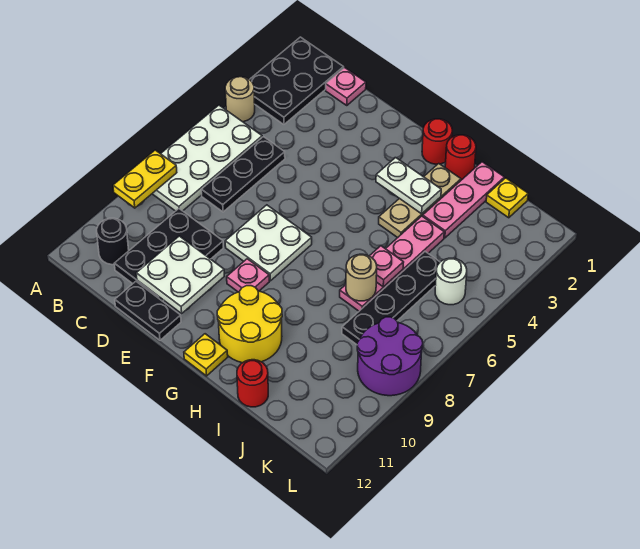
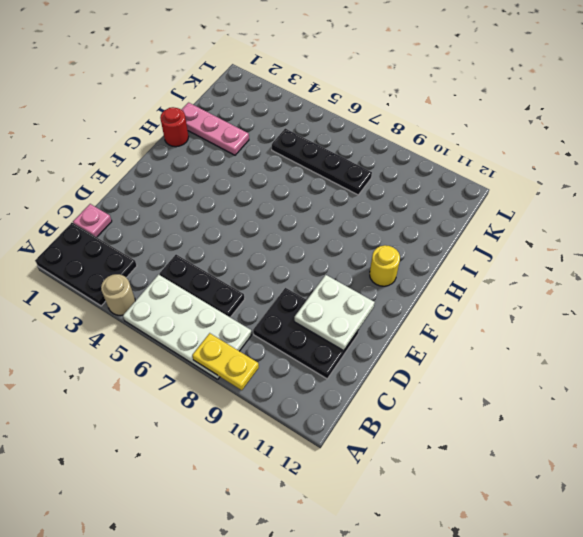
yellow 1x1 round brick [370,245,400,286] -> yellow 2x2 round brick [217,286,282,363]
none -> black 1x1 round brick [97,218,129,265]
none -> black 1x2 plate [115,282,181,340]
none -> white 2x2 plate [225,205,312,281]

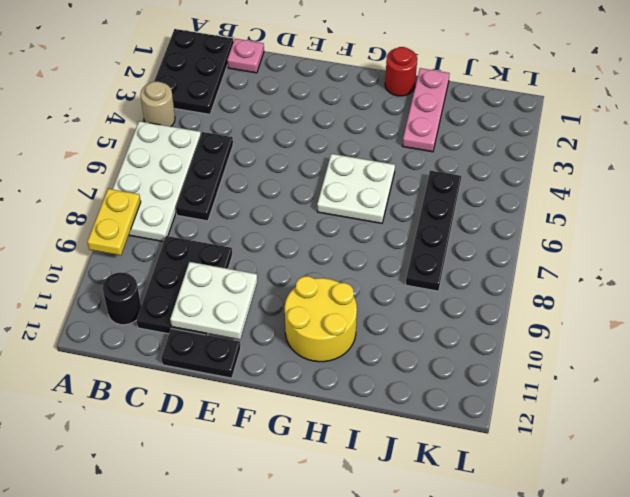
white 2x2 plate [317,154,395,223] -> white 2x2 plate moved to [225,205,312,281]
none -> pink 1x1 plate [227,259,269,292]
none -> red 1x1 round brick [422,119,452,164]
none -> yellow 1x1 plate [184,334,228,376]

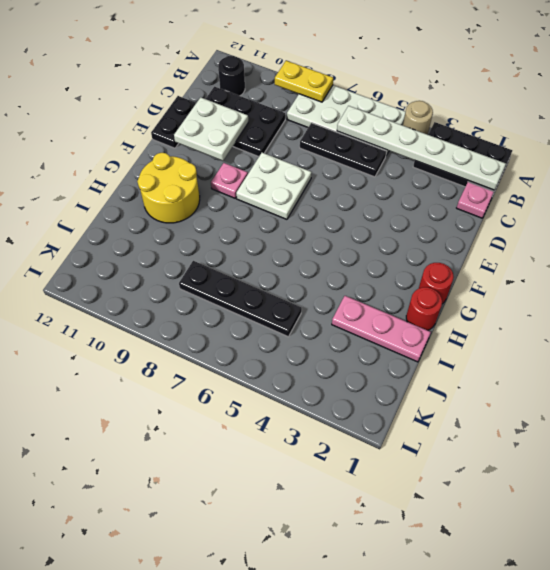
white 1x6 plate [337,106,506,190] -> none
none -> yellow 1x1 plate [184,334,228,376]
none -> tan 1x3 plate [379,164,461,238]
none -> pink 1x4 plate [340,216,444,311]

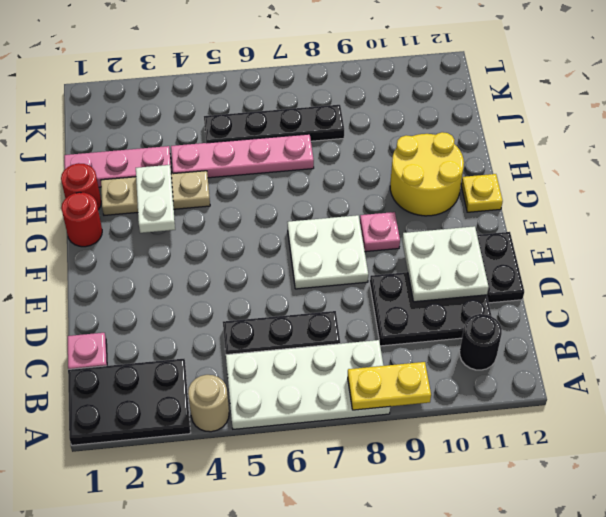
none -> red 1x1 round brick [237,360,268,407]
none -> yellow 1x1 plate [486,178,528,218]
none -> white 1x1 round brick [435,258,467,305]

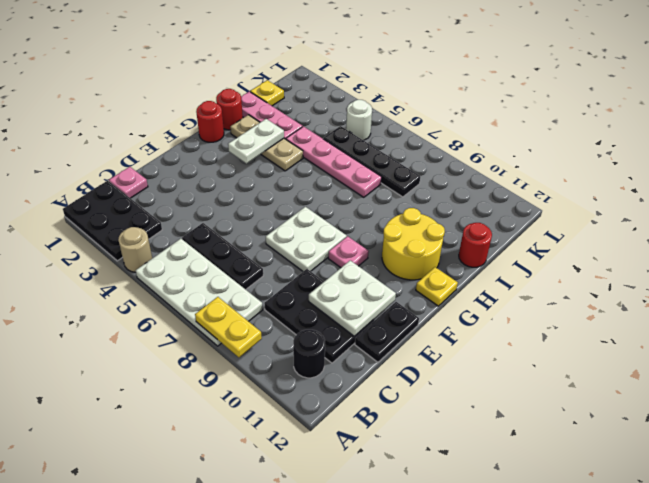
none -> purple 2x2 round brick [357,317,423,396]
none -> pink 1x1 plate [370,246,404,287]
none -> tan 1x1 round brick [346,254,377,301]

